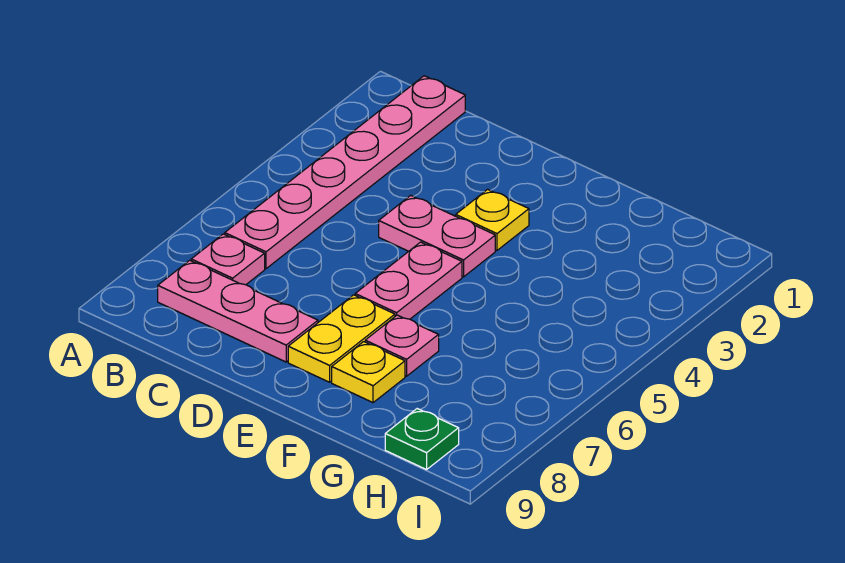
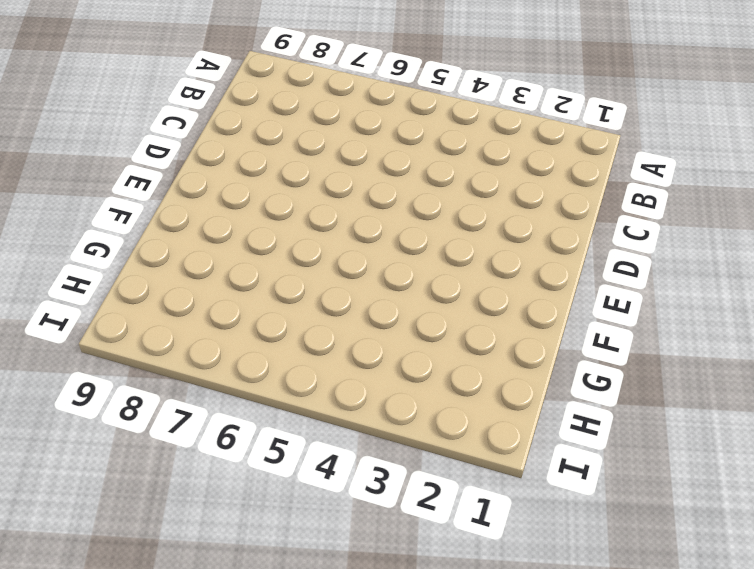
none -> pink 1x6 plate [225,76,465,269]
none -> pink 1x1 plate [191,234,265,285]

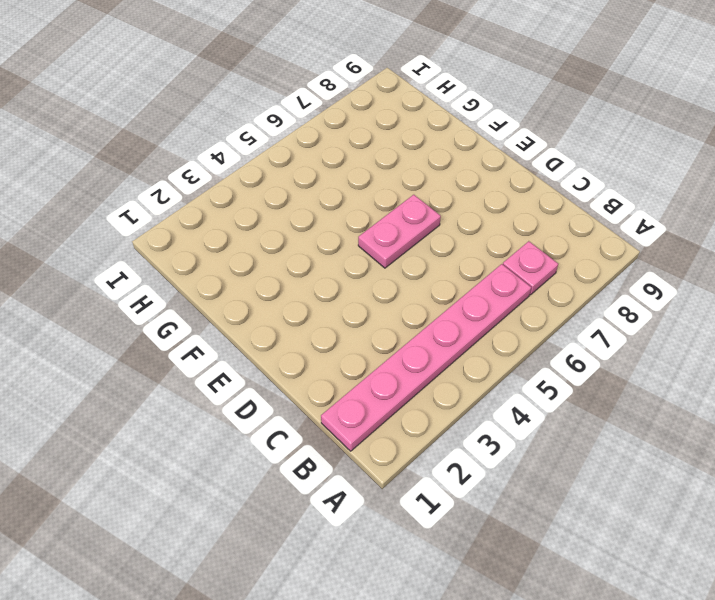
none -> pink 1x3 plate [158,260,318,362]
none -> pink 1x2 plate [379,195,495,277]

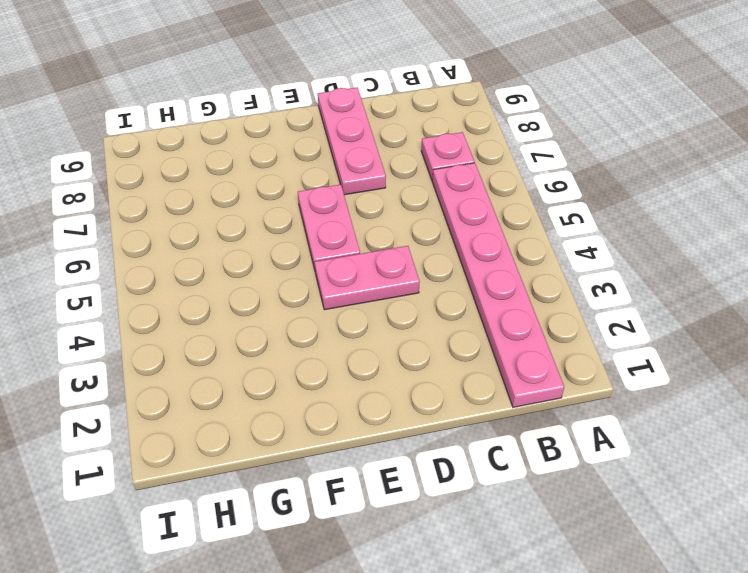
pink 1x3 plate [318,88,386,195] -> pink 1x3 plate turned to [158,260,318,362]
none -> yellow 1x1 plate [456,189,529,250]
none -> yellow 1x2 plate [288,295,395,382]

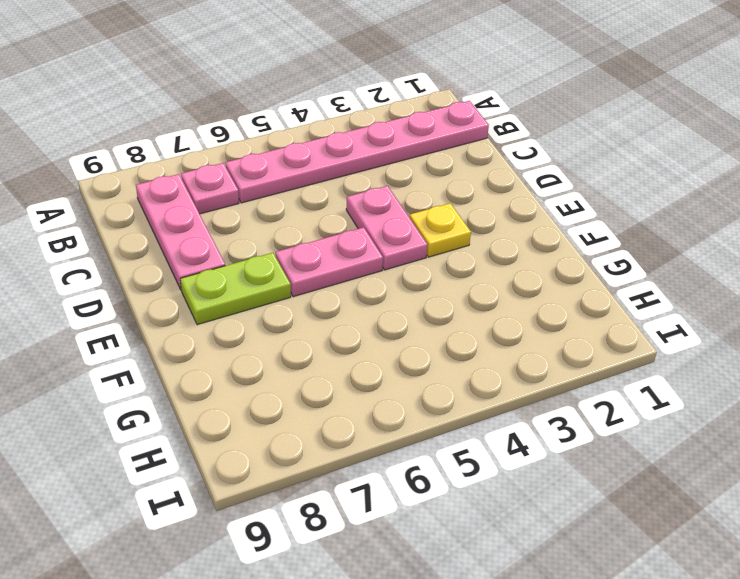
lime 1x2 plate [180,253,291,325] -> yellow 1x2 plate [288,295,395,382]
none -> pink 1x1 plate [365,315,439,376]
none -> yellow 1x1 plate [332,342,405,403]

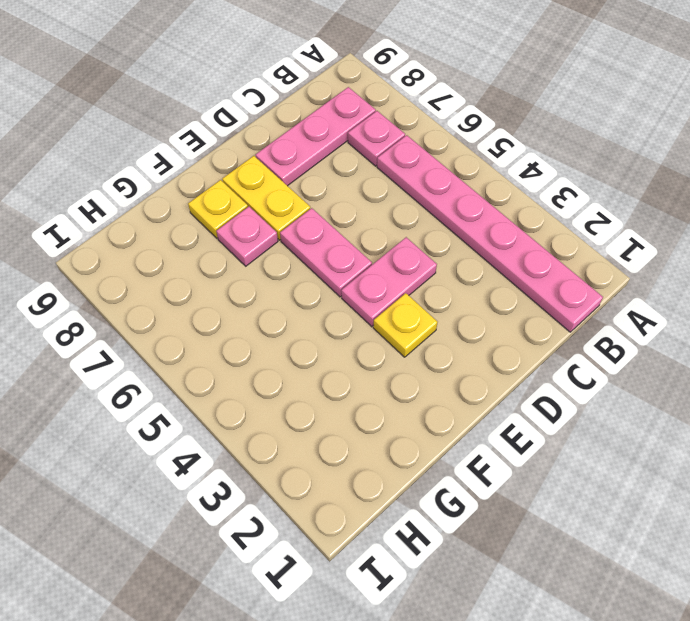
none -> green 1x1 plate [385,409,459,470]

